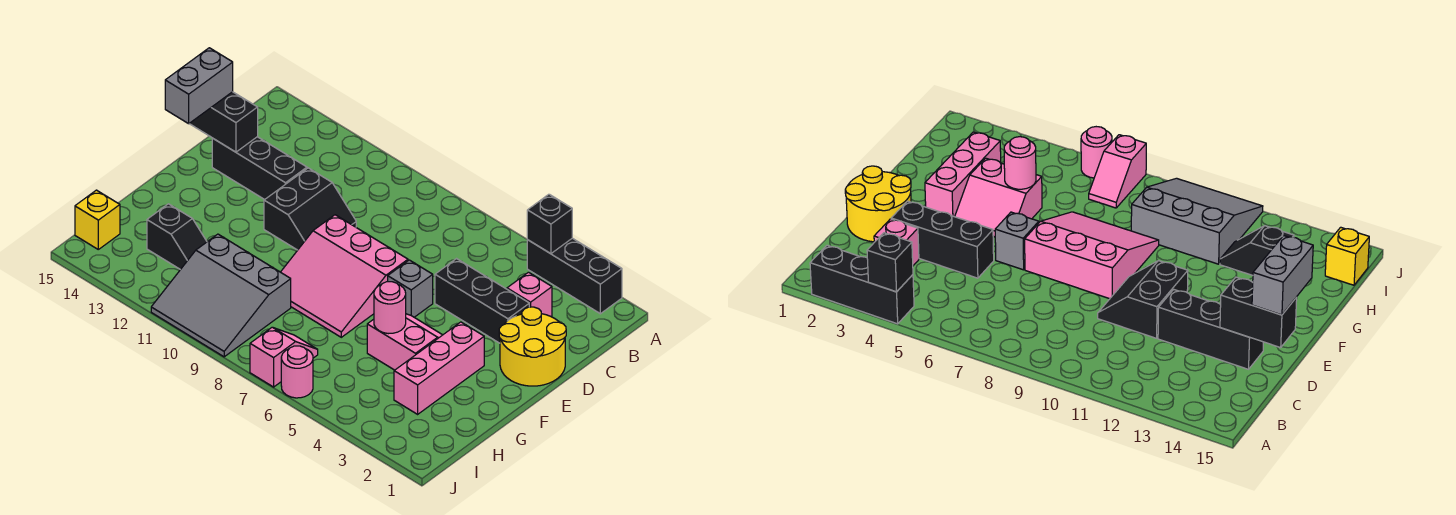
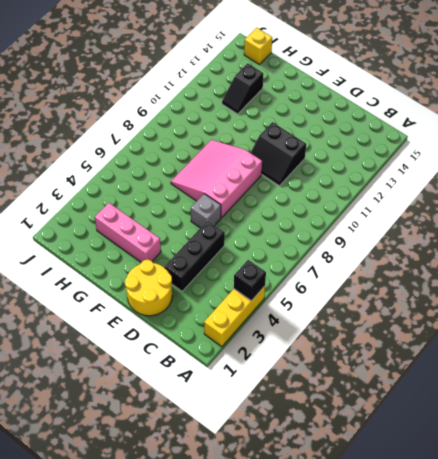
yellow 1x3 brick [204,286,265,347] -> black 1x3 brick [527,238,622,314]
none -> pink 1x1 brick [507,272,552,317]
none -> black 1x3 brick [212,137,307,200]
none -> pink 2x2 slope [367,314,442,370]

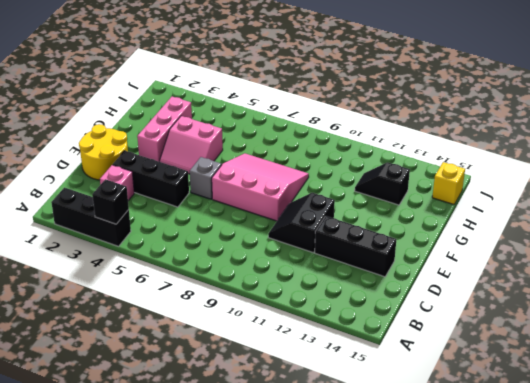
none -> grey 3x3 slope [151,234,291,357]
none -> pink 1x2 slope [250,327,318,387]
none -> pink 1x1 round brick [281,346,313,398]

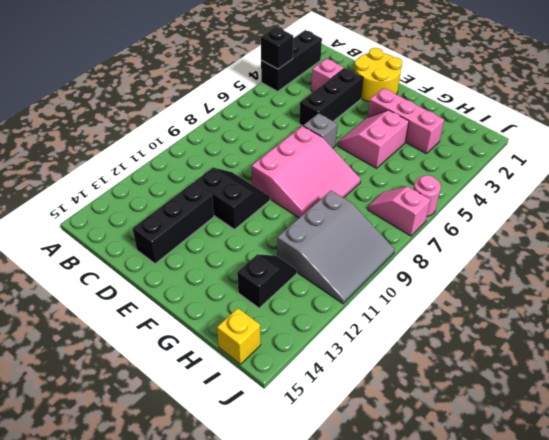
none -> black 1x2 brick [189,92,258,152]
none -> pink 1x1 round brick [374,282,406,334]
none -> grey 1x2 brick [165,48,233,124]

